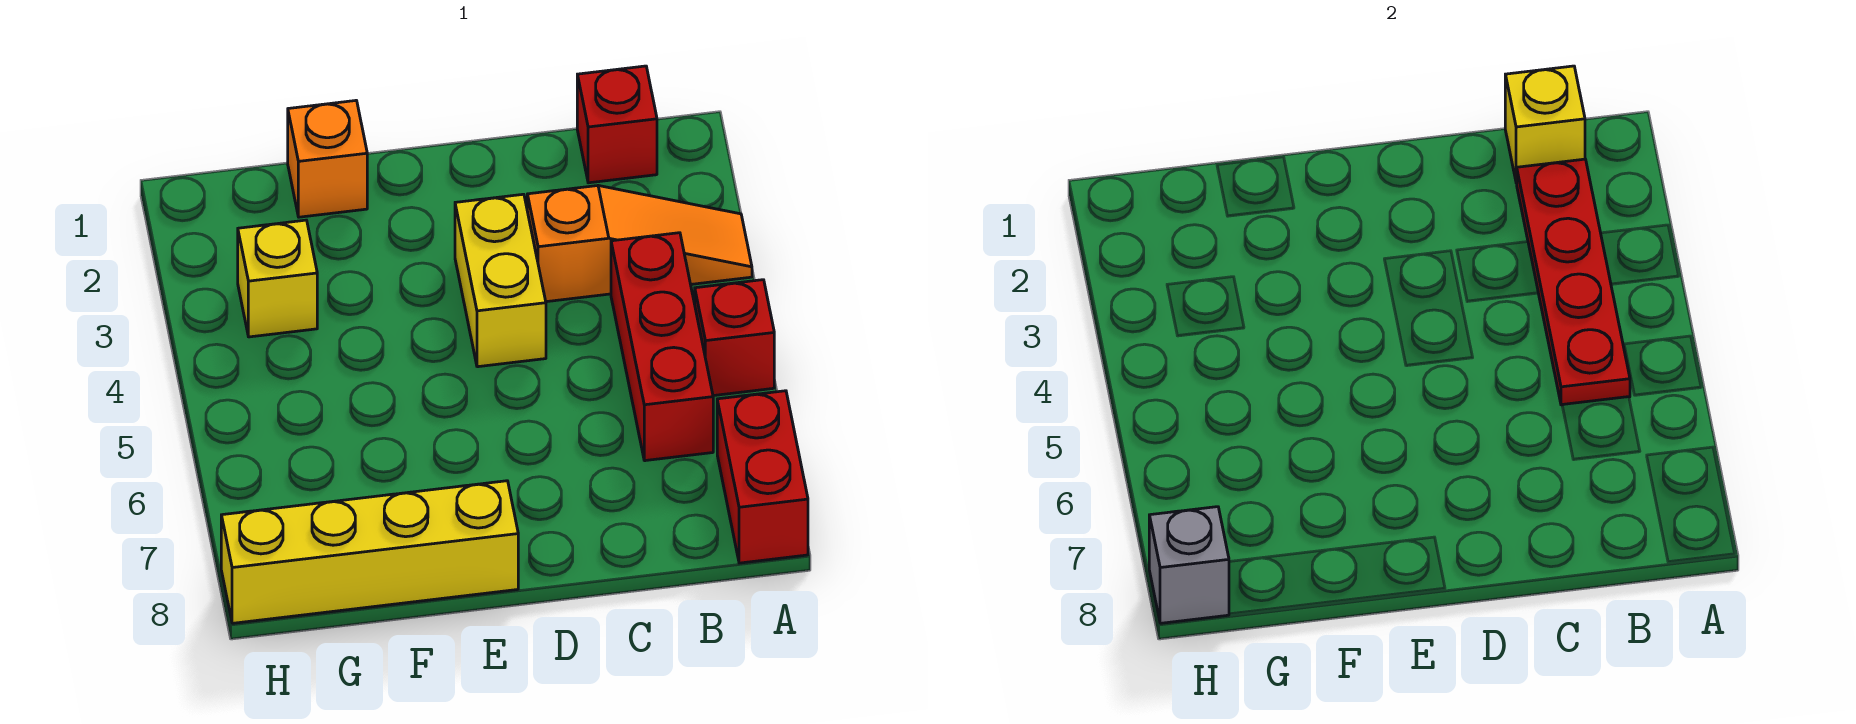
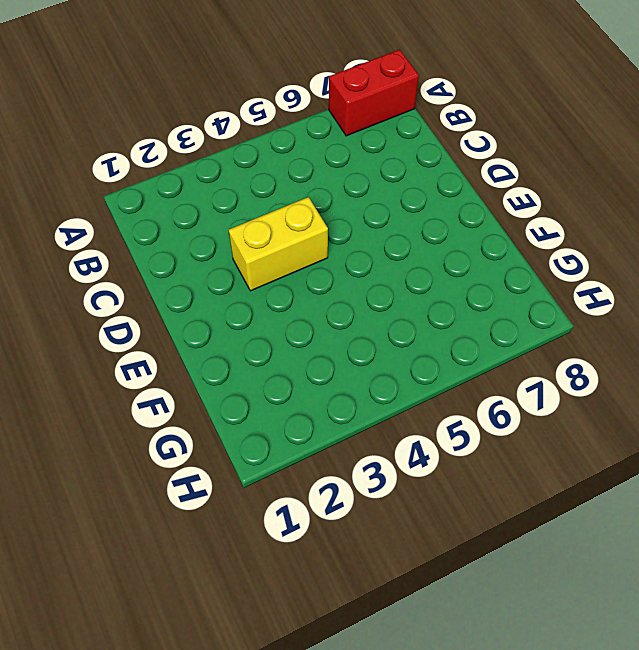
none -> orange 1x3 slope [527,186,752,302]
none -> red 1x1 brick [695,280,774,396]
none -> red 1x1 brick [577,66,657,183]

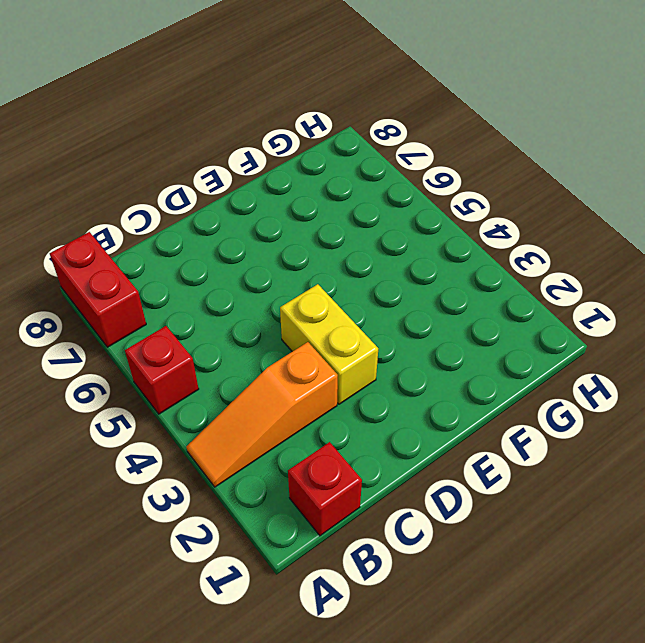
none -> red 1x3 brick [611,233,713,461]
none -> yellow 1x4 brick [221,481,518,623]
none -> orange 1x1 brick [288,101,367,217]

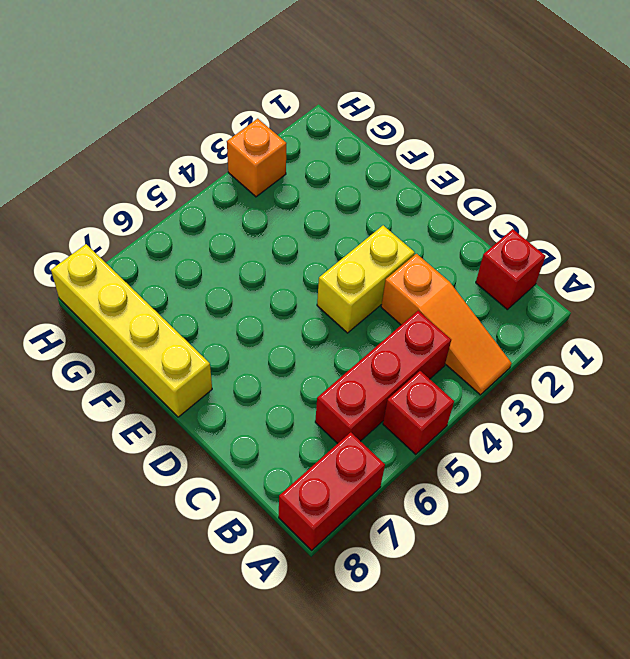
orange 1x1 brick [227,119,286,197] -> orange 1x1 brick moved to [288,101,367,217]
none -> yellow 1x1 brick [238,220,317,337]
none -> yellow 1x1 brick [1505,66,1585,183]
none -> red 1x4 plate [1517,159,1630,405]

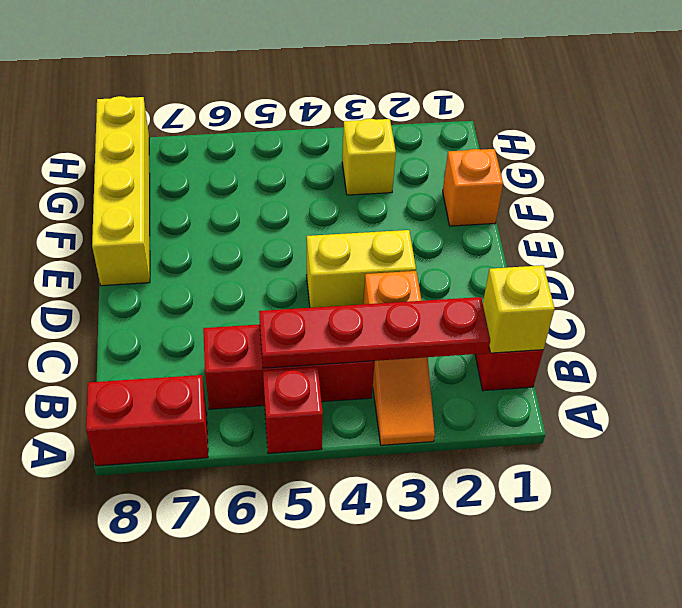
none -> grey 1x1 brick [1149,507,1229,623]

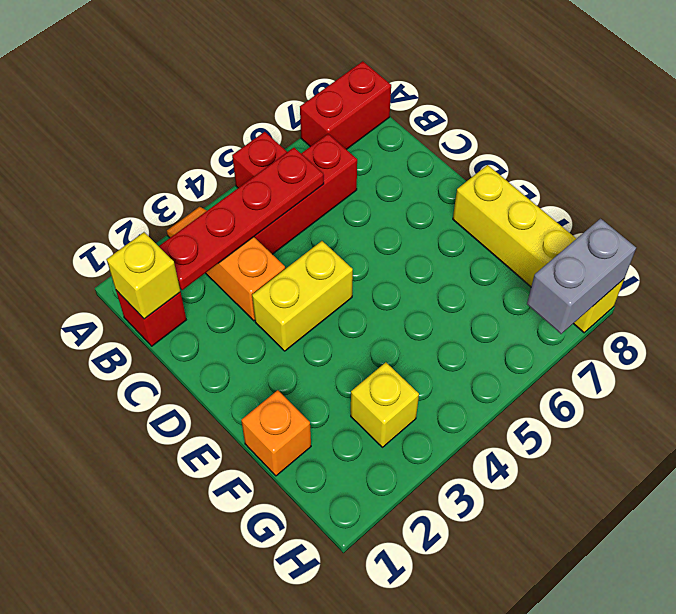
grey 1x2 brick [527,219,636,334] -> grey 1x1 brick [1149,507,1229,623]

